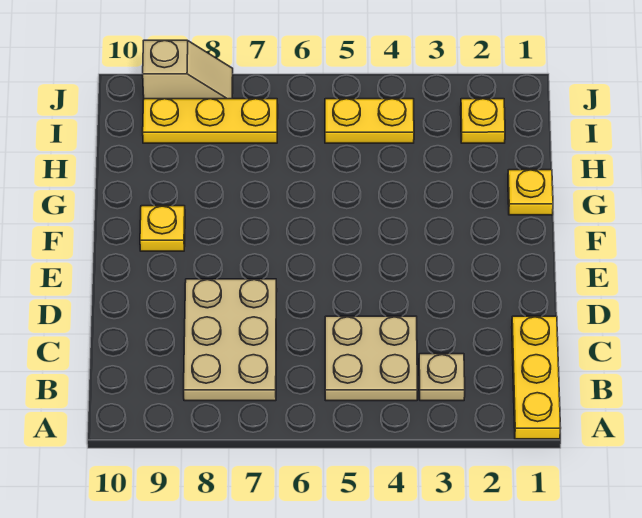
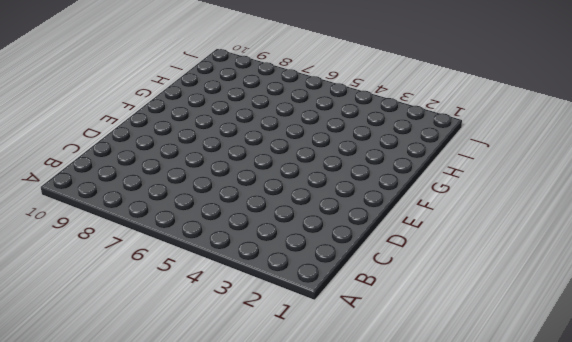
none -> yellow 1x3 plate [512,316,561,439]
none -> tan 1x1 plate [419,354,465,401]

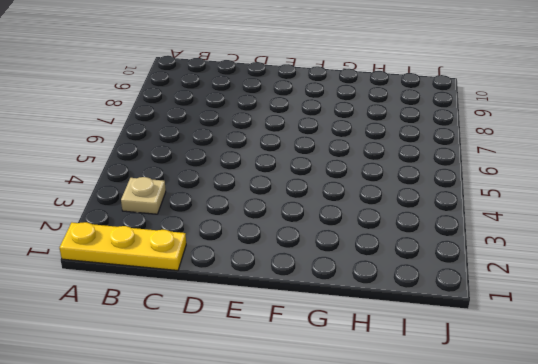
none -> tan 2x2 plate [325,316,418,401]
none -> tan 2x3 plate [184,279,277,401]

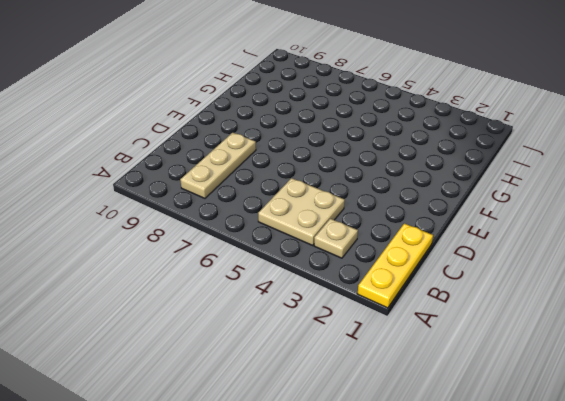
tan 1x3 plate [180,133,256,198] -> tan 2x3 plate [184,279,277,401]
none -> yellow 1x1 plate [140,206,185,251]
none -> yellow 1x1 plate [508,170,553,215]

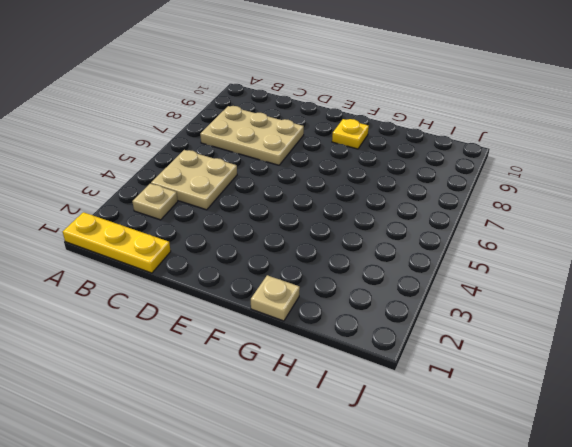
tan 1x1 plate [251,275,300,321] -> yellow 1x1 plate [508,170,553,215]
none -> yellow 1x1 plate [461,99,505,143]
none -> yellow 1x2 plate [325,99,414,143]

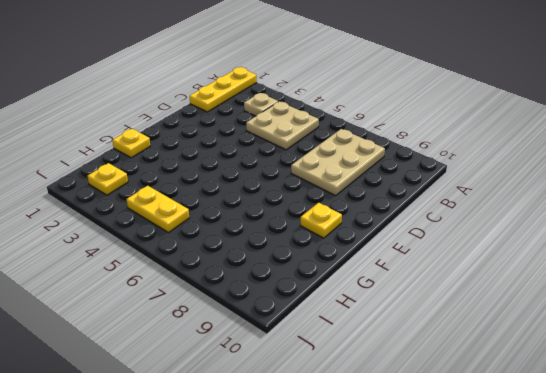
none -> yellow 1x3 plate [143,99,278,143]
none -> tan 1x2 slope [143,40,233,99]

